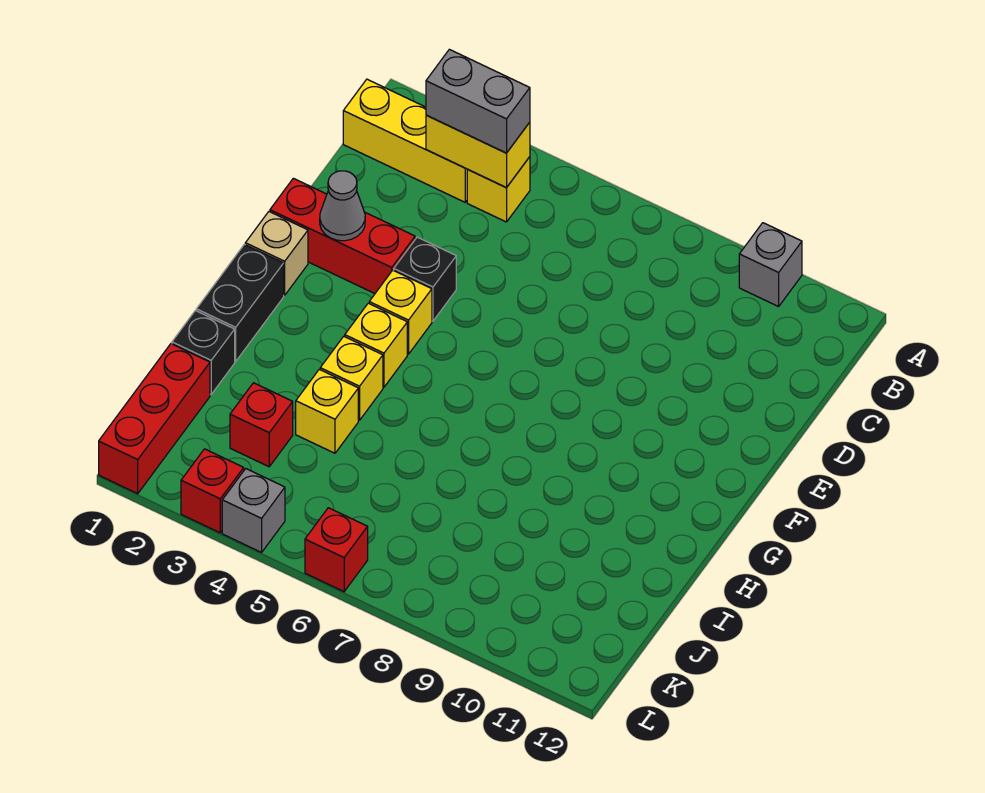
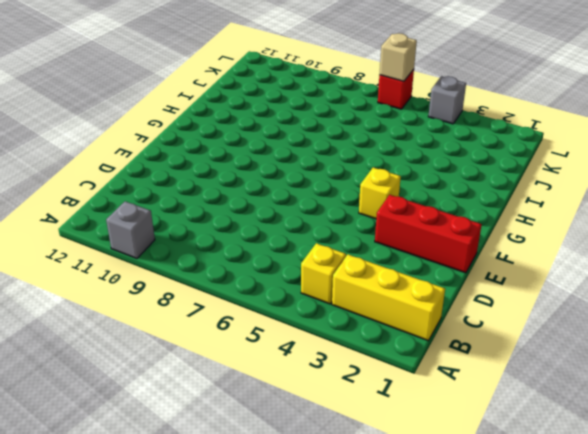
tan 1x1 brick [379,33,417,81] -> tan 1x1 brick moved to [245,212,308,295]
none -> black 1x1 brick [394,237,456,321]
none -> black 1x2 brick [196,244,284,361]
none -> yellow 1x1 brick [345,303,407,387]

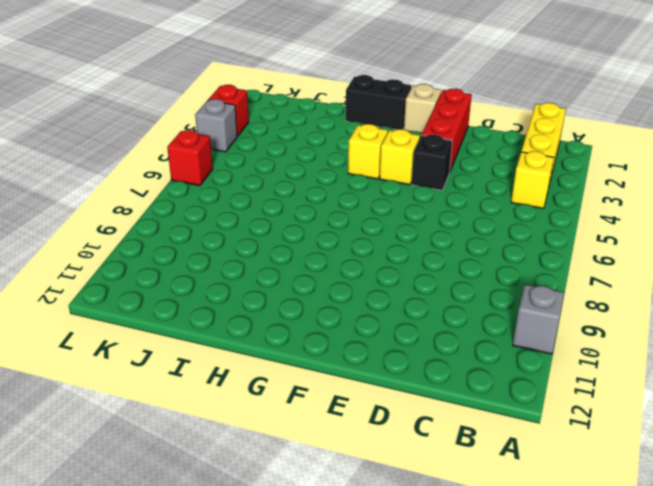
none -> yellow 1x1 brick [320,336,383,420]
none -> black 1x1 brick [172,311,235,394]
none -> yellow 1x1 brick [296,369,358,453]

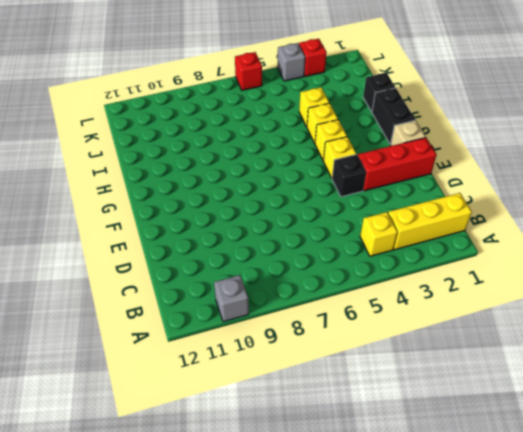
none -> red 1x3 brick [99,344,210,494]
none -> red 1x1 brick [230,383,293,467]
none -> yellow 1x2 brick [426,115,530,188]

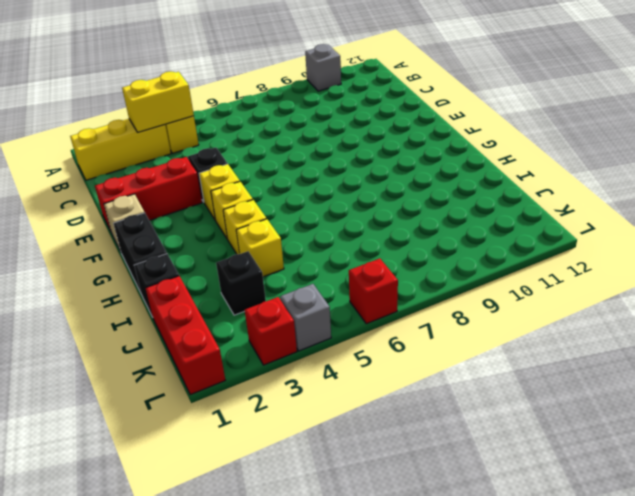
black 1x1 brick [216,251,266,315] -> red 1x1 brick [230,383,293,467]
none -> grey 1x1 cone [320,171,365,241]
none -> grey 1x2 brick [426,49,530,153]

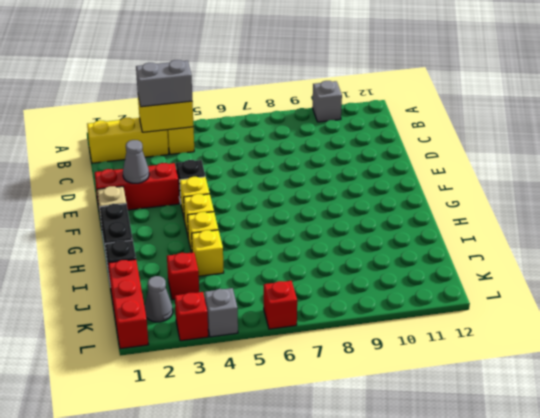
grey 1x1 cone [145,276,173,322] -> none

